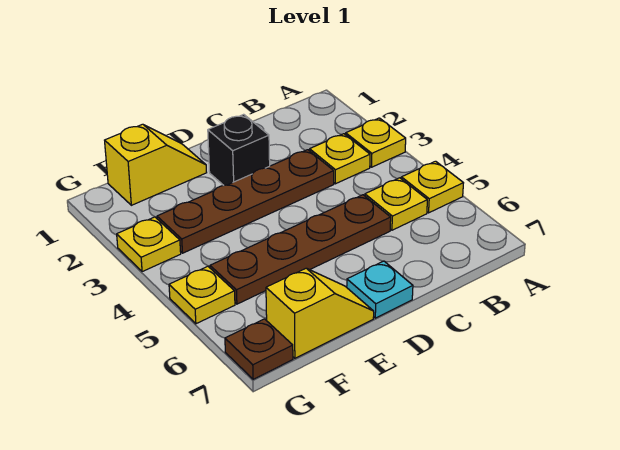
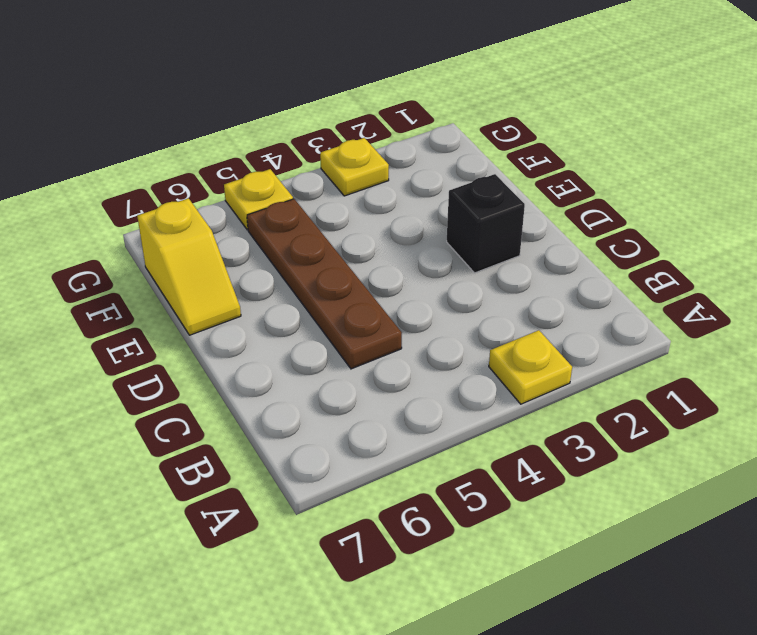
none -> yellow 1x1 plate [401,161,463,213]
none -> yellow 1x1 plate [310,134,370,184]
none -> yellow 1x1 plate [365,178,427,230]

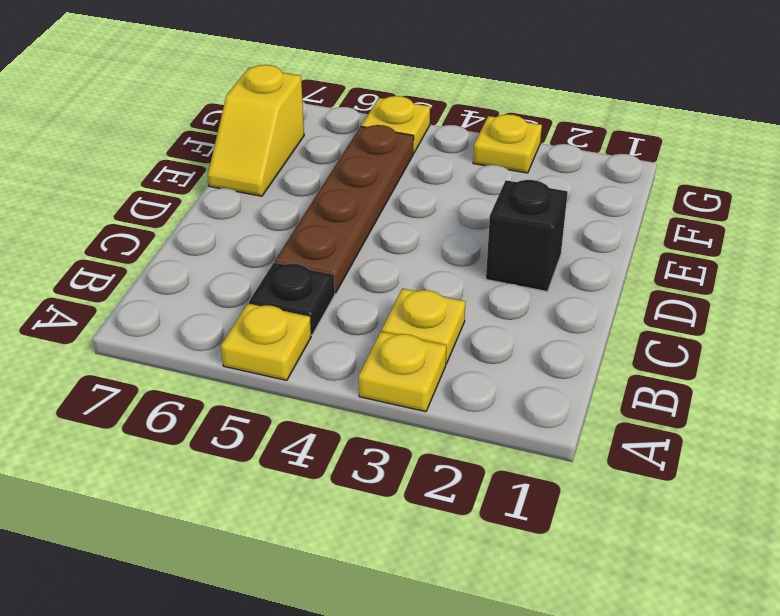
black 1x1 plate [249,263,335,335] -> yellow 1x1 plate [365,178,427,230]
none -> brown 1x4 plate [157,150,334,253]
none -> cyan 1x1 plate [347,261,413,318]
none -> yellow 1x2 slope [105,124,207,205]

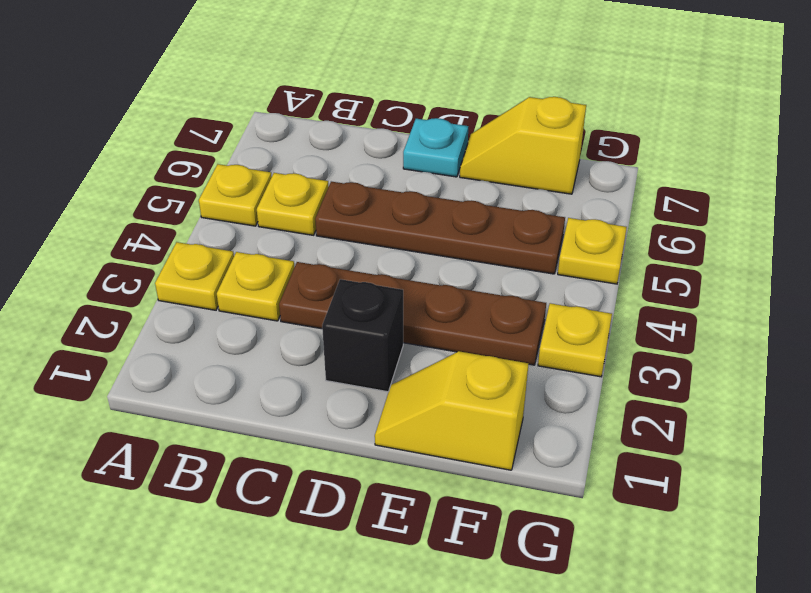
none -> brown 1x1 plate [225,319,293,379]

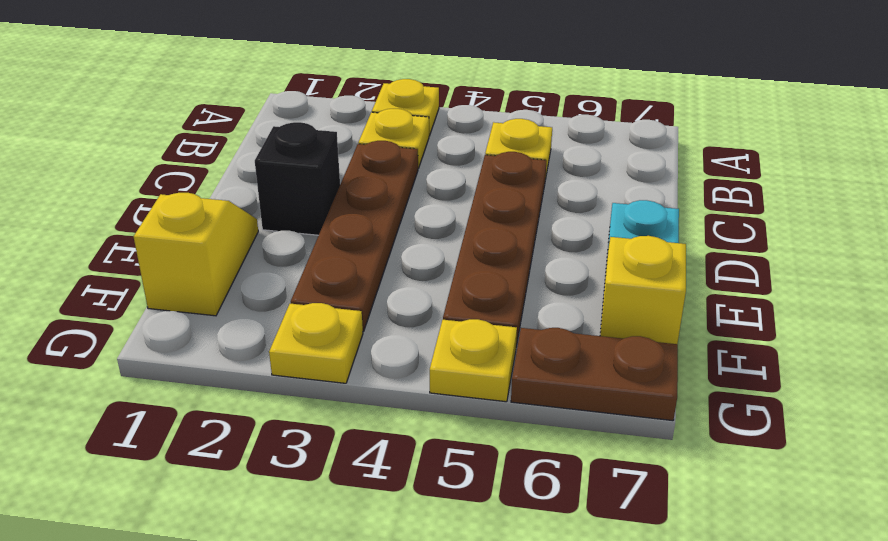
brown 1x2 plate [511,328,678,421] -> brown 1x1 plate [225,319,293,379]
none -> yellow 1x1 plate [401,161,463,213]

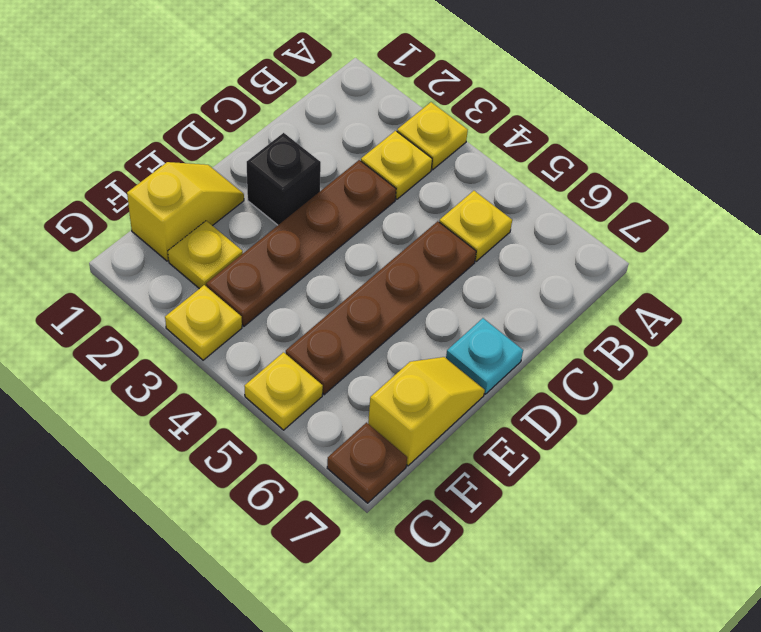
yellow 1x1 plate [168,221,243,289] -> yellow 1x1 plate moved to [401,161,463,213]

